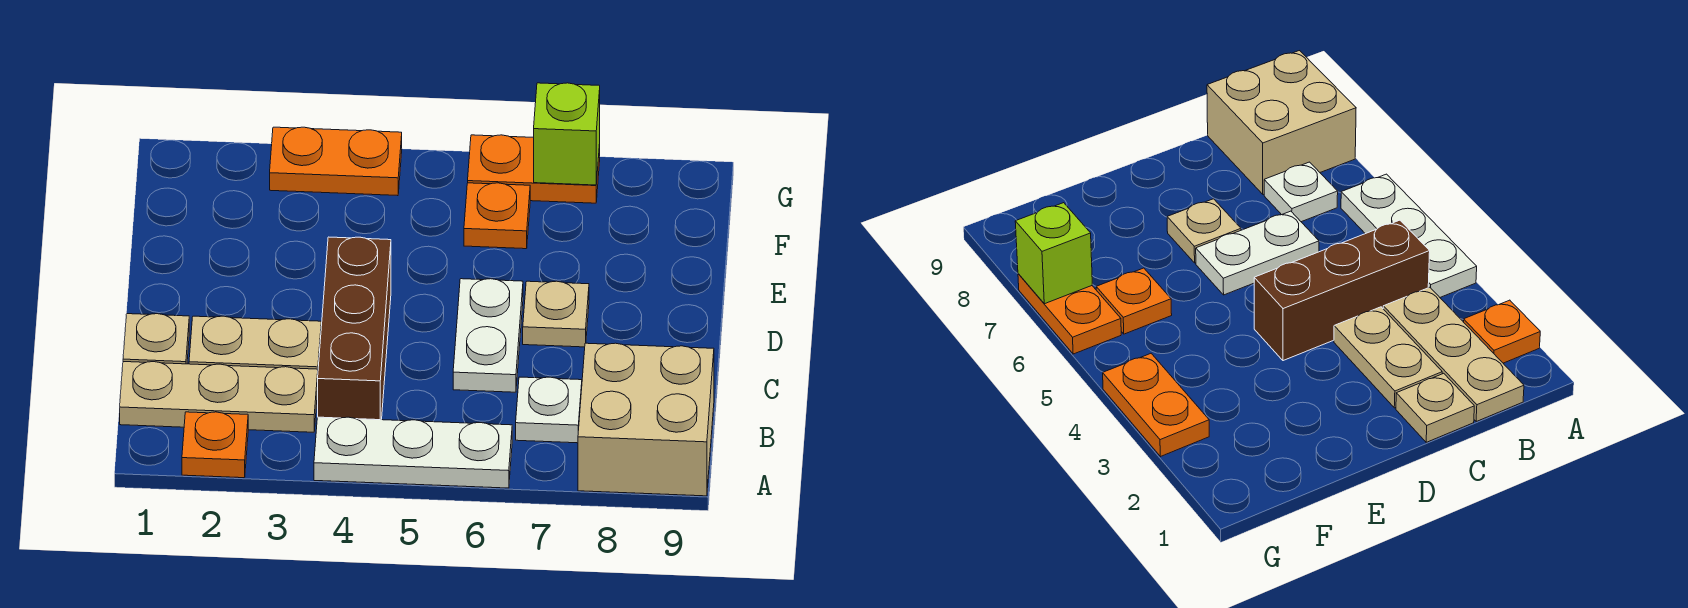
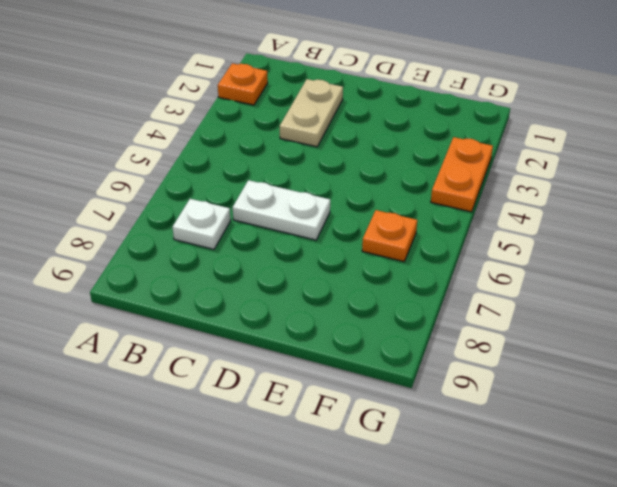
none -> white 1x3 plate [314,417,512,488]
none -> tan 2x2 brick [578,343,714,496]
none -> tan 1x3 plate [120,362,318,432]

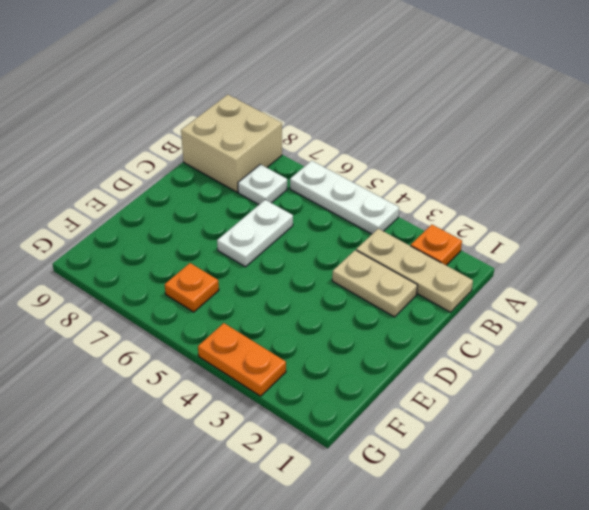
none -> brown 1x3 brick [318,237,391,420]
none -> tan 1x1 plate [123,314,189,364]
none -> tan 1x1 plate [523,281,589,347]

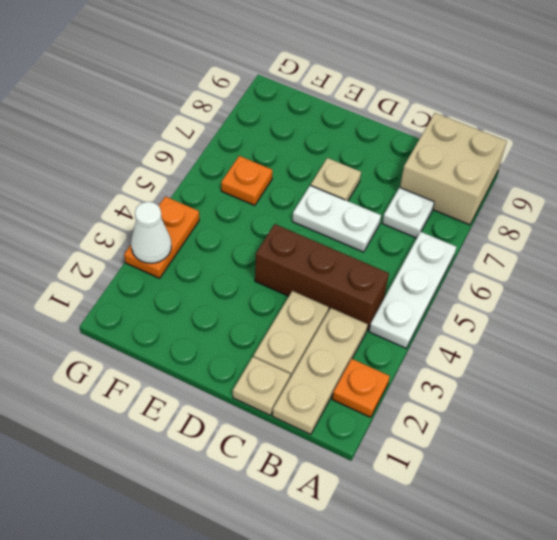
white 1x1 cone [131,202,171,263] -> none
none -> orange 1x2 plate [468,135,600,203]
none -> lime 1x1 brick [534,83,600,185]

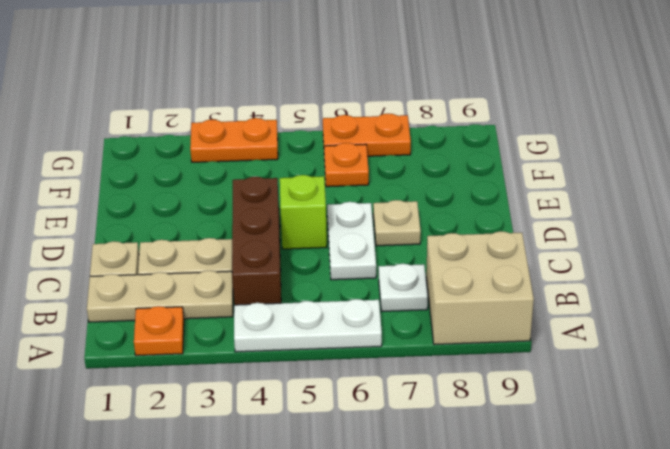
lime 1x1 brick [280,175,327,249] -> lime 1x1 brick moved to [534,83,600,185]

